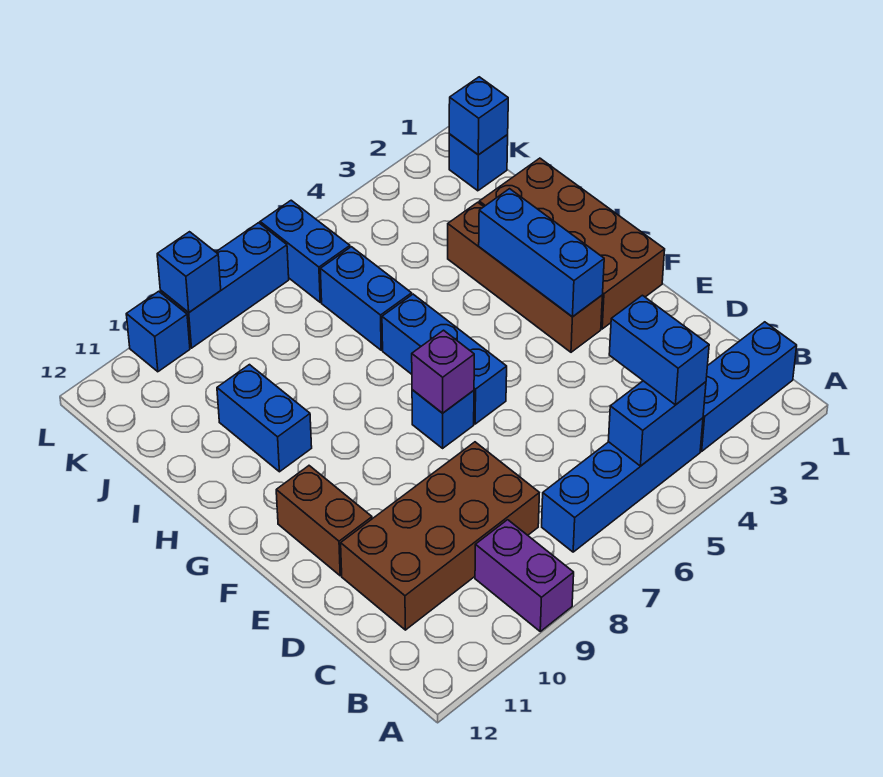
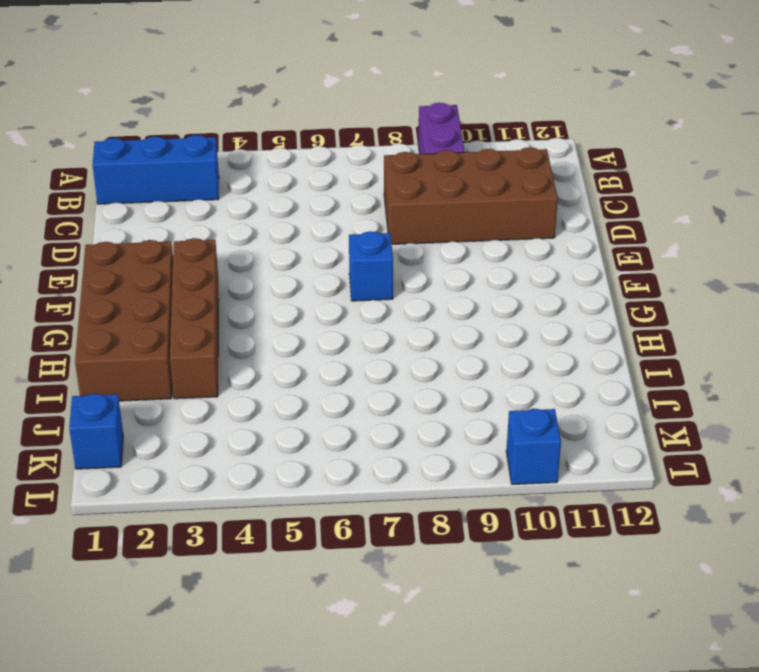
none -> blue 1x4 brick [542,418,703,552]
none -> brown 1x2 brick [276,466,372,576]
none -> blue 1x3 brick [382,294,507,424]

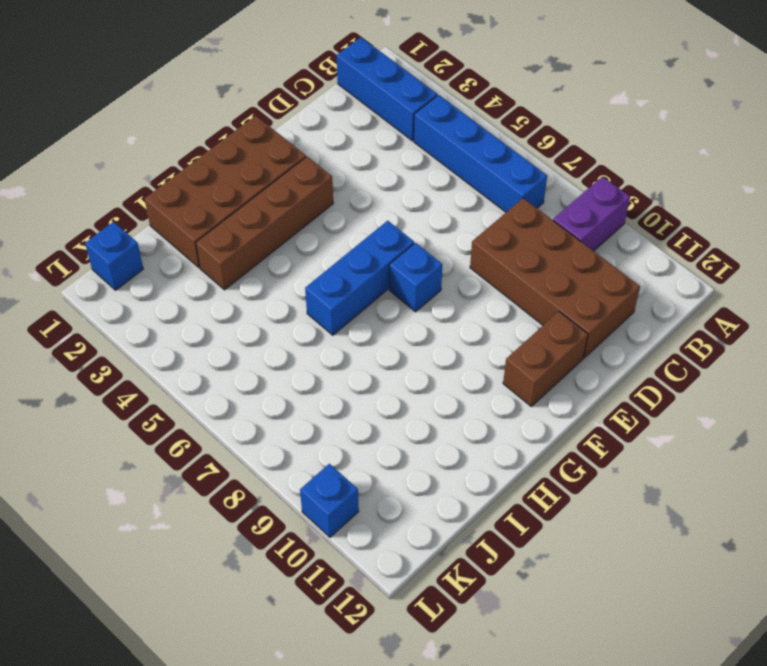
none -> blue 1x2 brick [217,365,312,472]
none -> blue 1x2 brick [320,247,412,350]
none -> blue 1x2 brick [260,200,350,302]

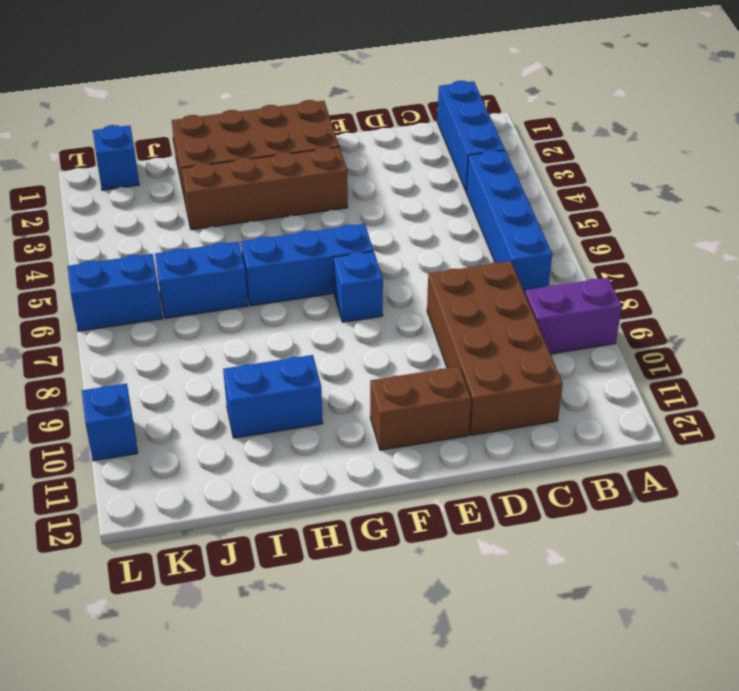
none -> blue 1x3 brick [160,223,289,348]
none -> blue 1x2 brick [608,381,706,466]
none -> blue 1x3 brick [479,189,604,317]

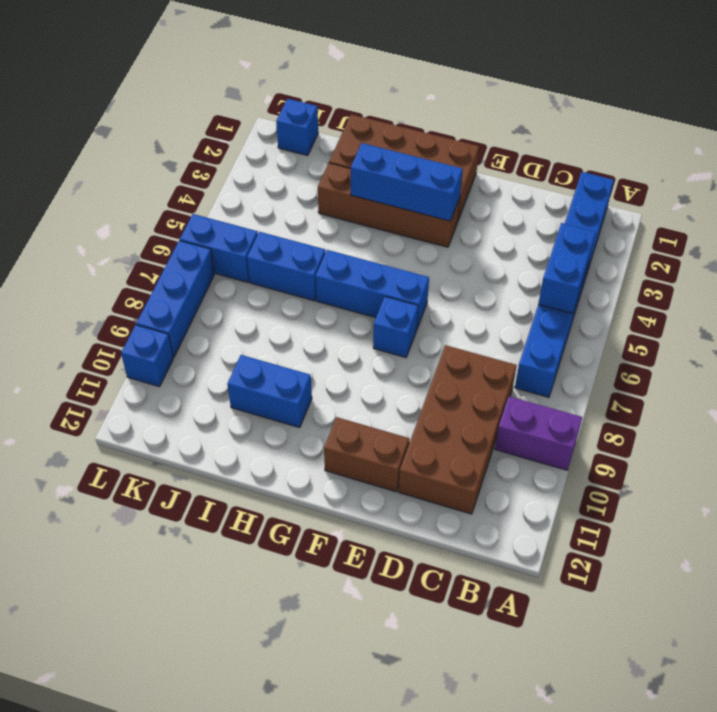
none -> purple 1x1 brick [412,330,474,413]
none -> blue 1x1 brick [449,77,508,155]
none -> blue 1x1 brick [157,232,221,312]

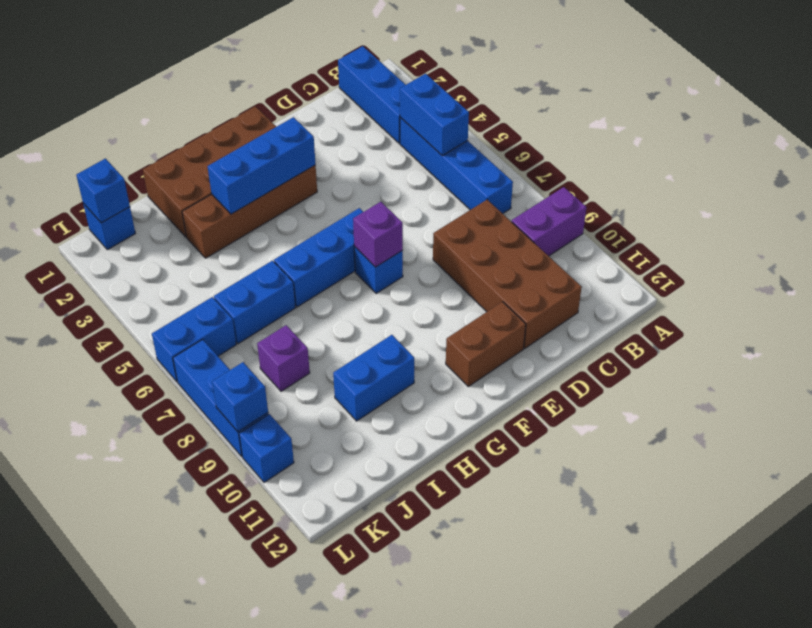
purple 1x1 brick [257,325,310,391] -> none
none -> blue 1x2 brick [609,295,709,405]

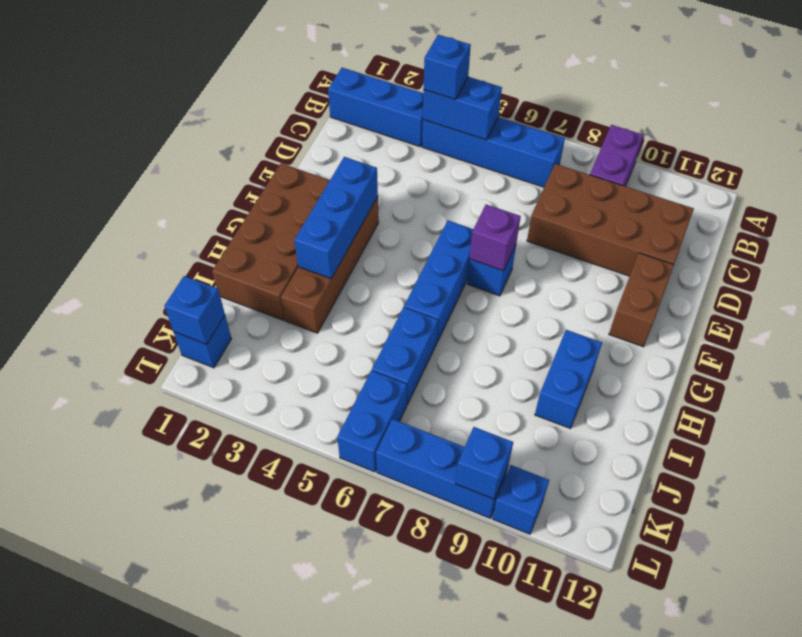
blue 1x1 brick [424,35,471,99] -> blue 1x2 brick [609,295,709,405]

